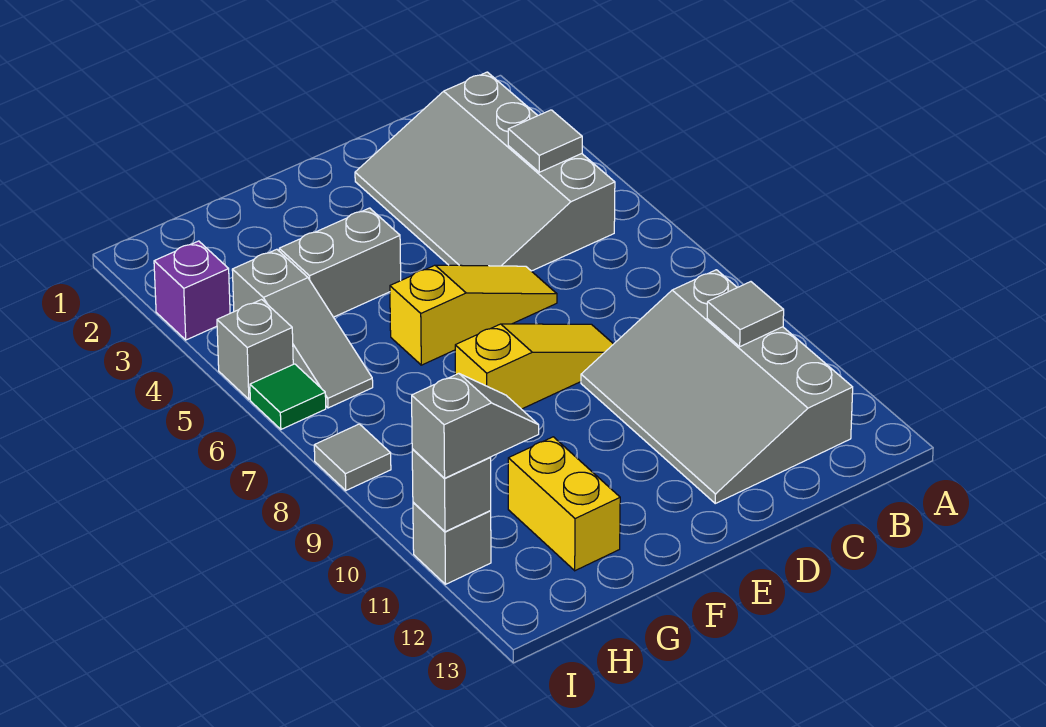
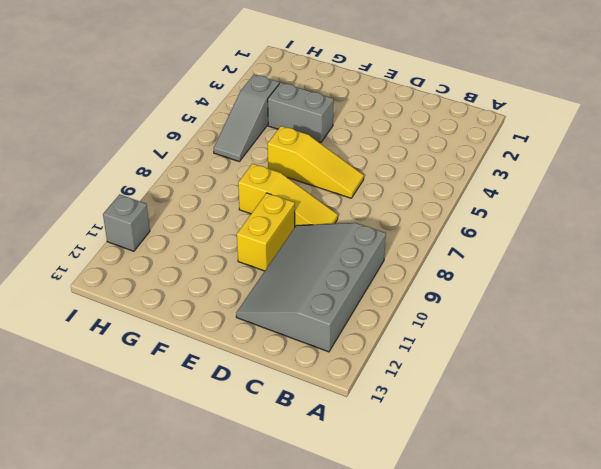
yellow 1x2 brick [237,193,295,271] -> yellow 1x2 brick moved to [508,437,620,571]
none -> grey 3x4 slope [355,72,615,271]
none -> purple 1x1 brick [154,241,230,340]
none -> grey 1x1 brick [217,299,293,399]

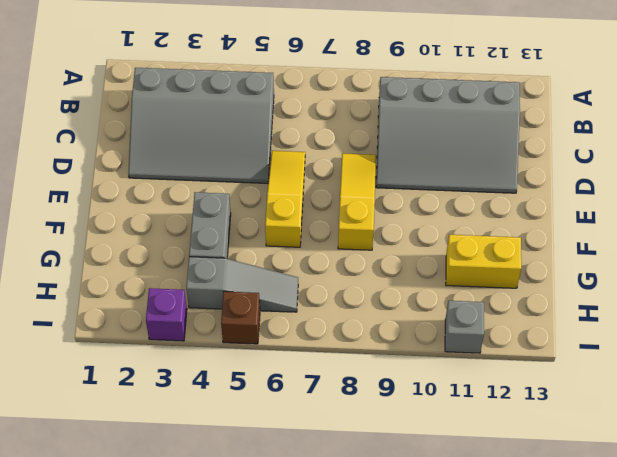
brown 1x1 brick [221,291,260,344] -> grey 1x1 brick [217,299,293,399]
none -> green 1x1 tile [250,364,326,429]
none -> grey 1x1 tile [314,424,391,490]
none -> grey 1x1 tile [508,110,582,172]

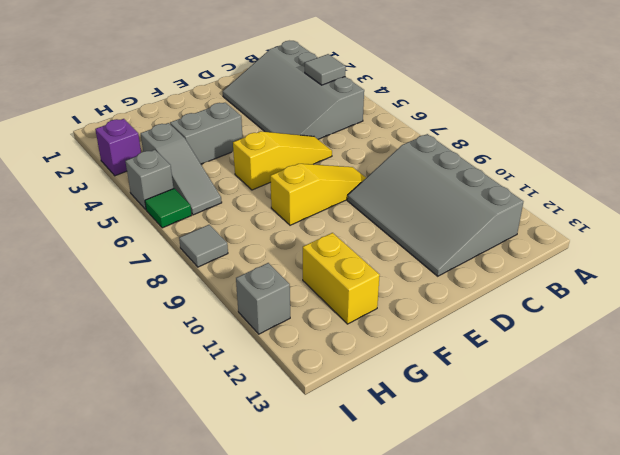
none -> grey 1x1 tile [707,282,784,346]
none -> grey 1x1 brick [412,449,491,532]
none -> grey 1x2 slope [412,373,539,478]

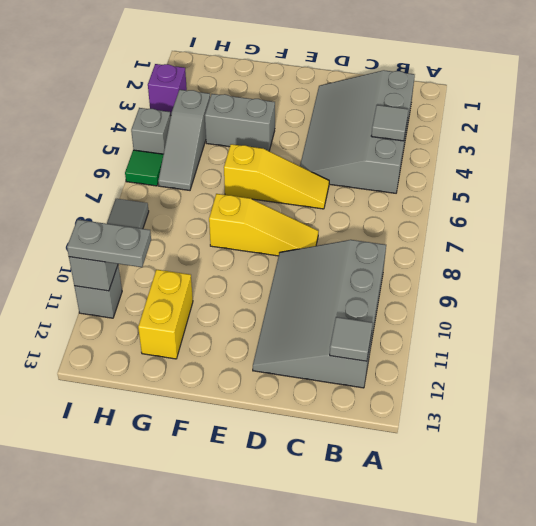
grey 1x1 tile [330,317,373,361] -> grey 1x1 tile moved to [707,282,784,346]
grey 1x2 plate [67,220,151,267] -> grey 1x2 slope [412,373,539,478]

